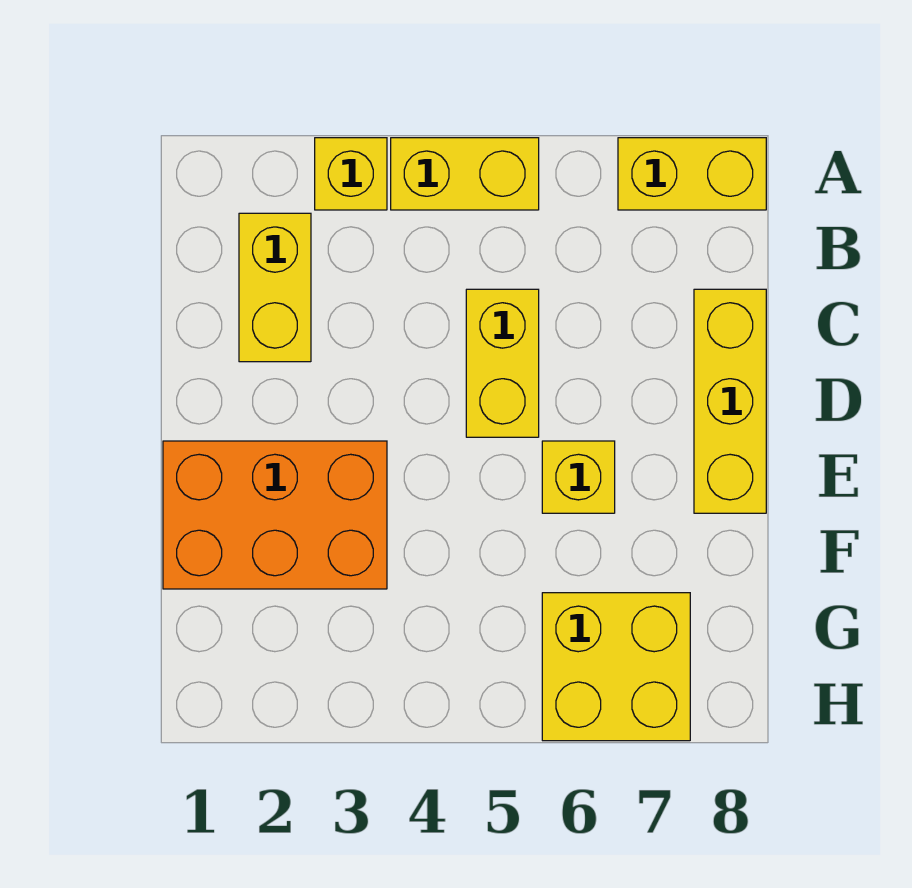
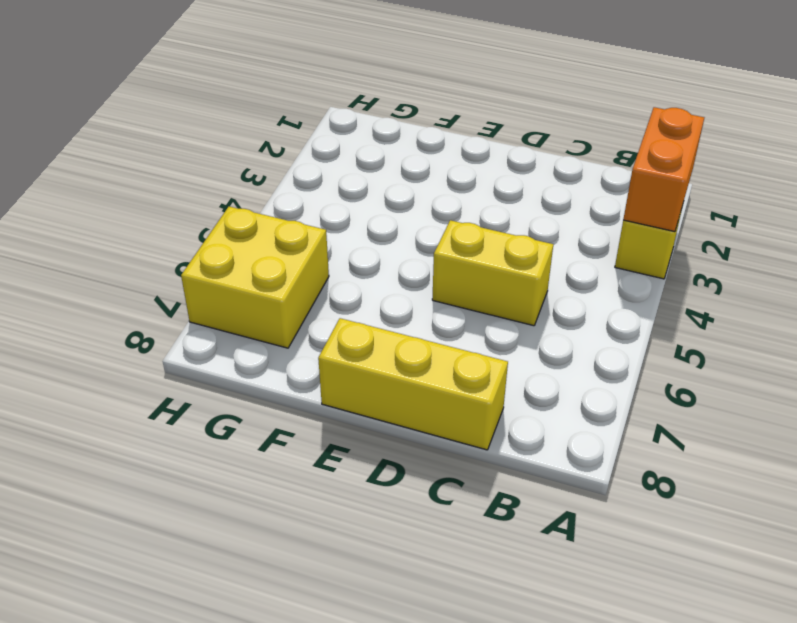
orange 1x2 brick [623,107,704,232] -> none
none -> yellow 1x2 brick [391,138,539,210]
none -> yellow 1x2 brick [618,138,766,210]

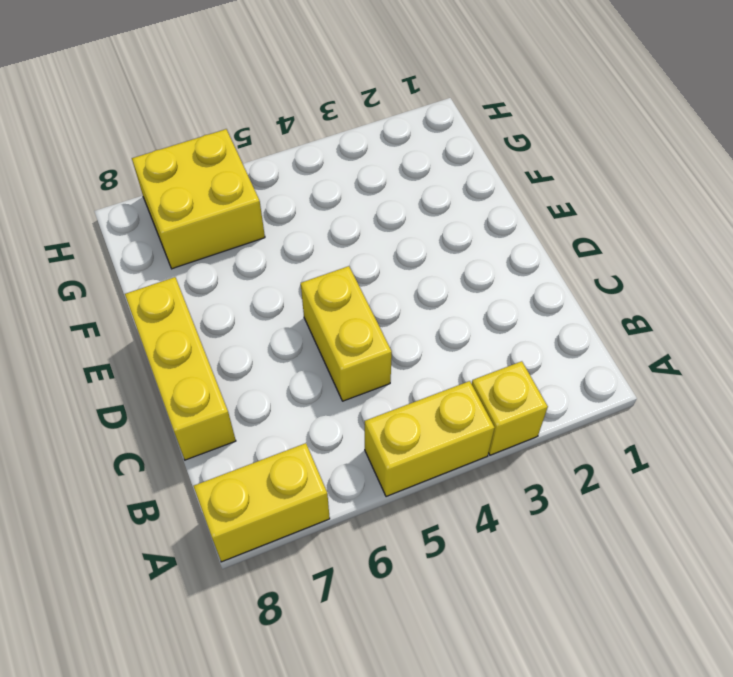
none -> yellow 1x2 brick [239,213,311,362]
none -> orange 2x3 brick [163,441,387,589]

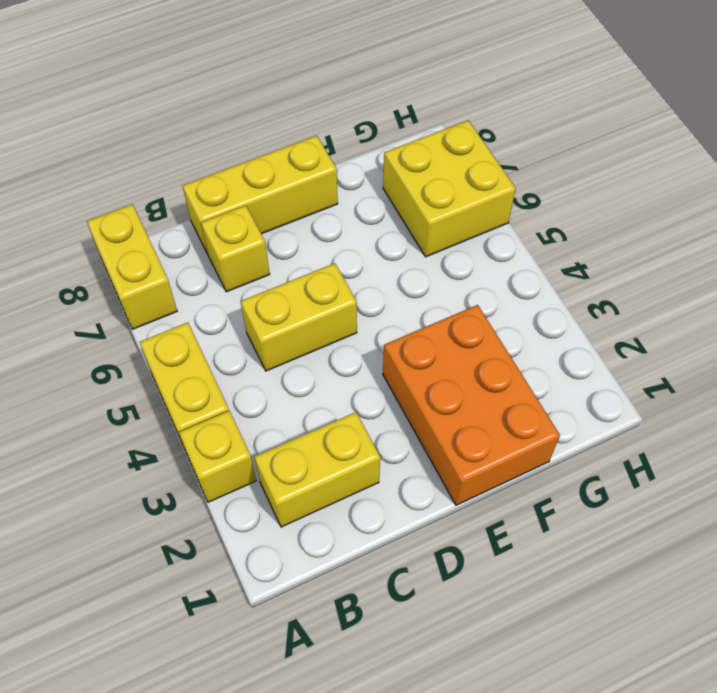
yellow 1x1 brick [201,205,270,292] -> yellow 1x1 brick moved to [542,441,615,513]

